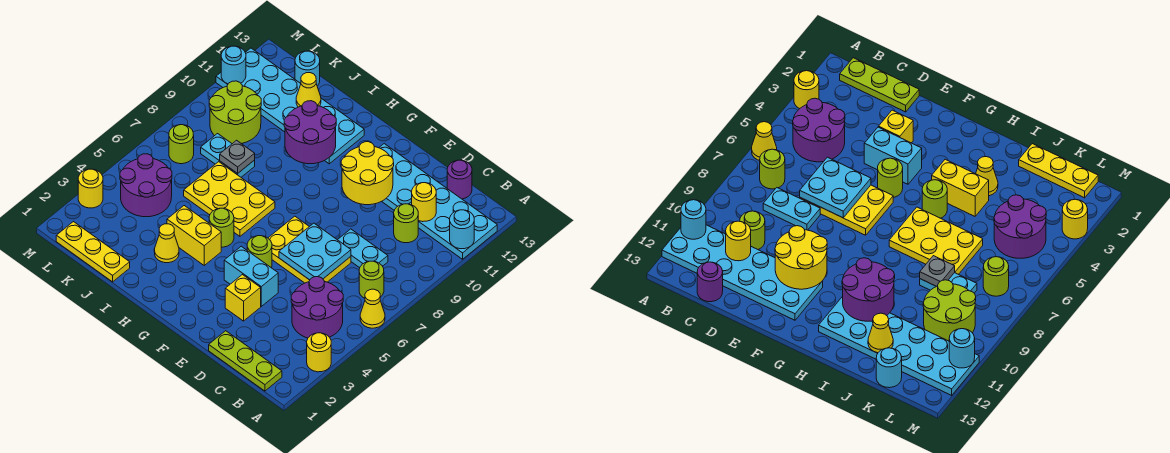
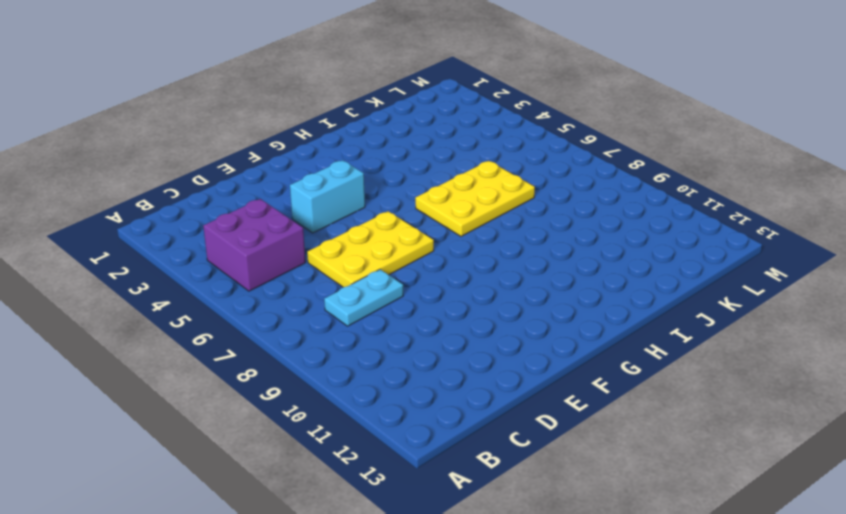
purple 2x2 brick [203,199,306,291] -> purple 2x2 round brick [291,277,343,338]
none -> yellow 1x1 round brick [307,333,331,372]
none -> yellow 1x1 cone [360,289,385,328]
none -> cyan 2x6 plate [379,144,497,259]
none -> lime 1x3 plate [209,331,282,391]

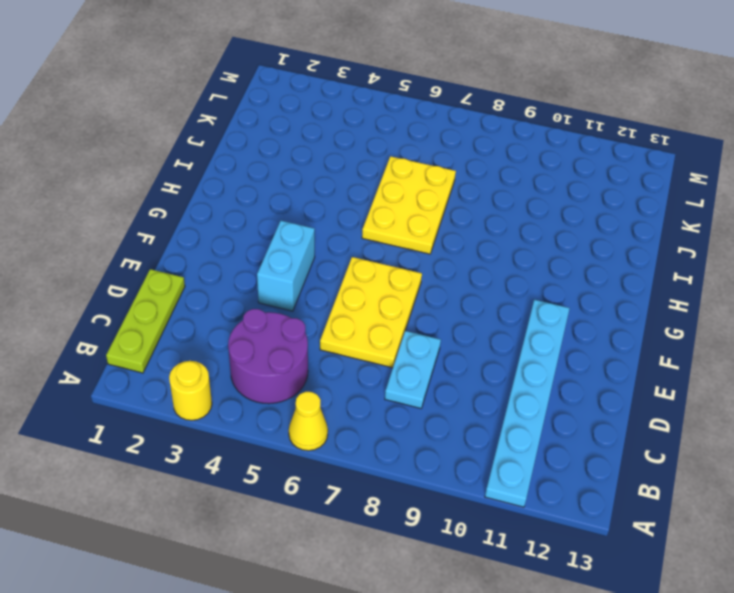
cyan 1x6 plate [485,300,570,507] -> cyan 2x6 plate [379,144,497,259]
none -> lime 1x1 round brick [359,261,384,298]
none -> lime 1x1 round brick [394,204,418,243]
none -> purple 1x1 round brick [447,160,472,199]
none -> yellow 1x1 brick [225,275,261,321]

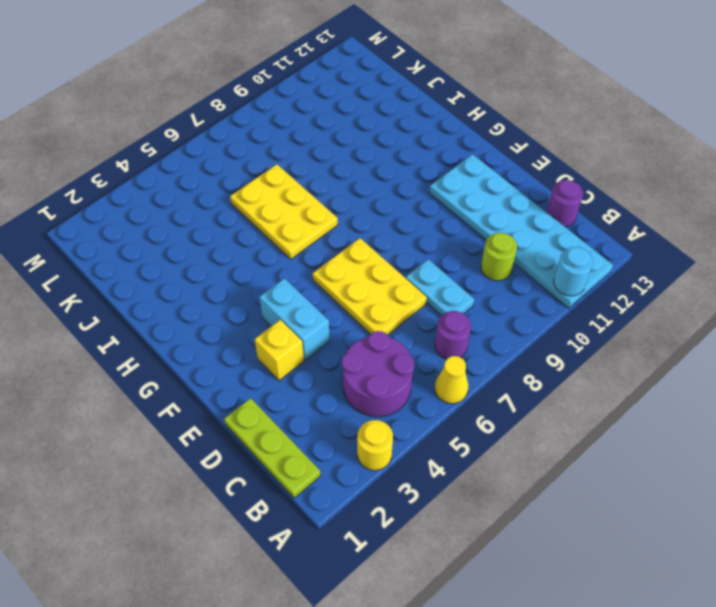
purple 1x1 round brick [435,311,471,359] -> lime 1x1 round brick [359,261,384,298]
none -> lime 1x1 round brick [247,236,272,268]
none -> yellow 1x2 brick [167,206,221,265]
none -> lime 1x1 round brick [209,208,234,247]
none -> cyan 2x6 plate [216,48,364,164]

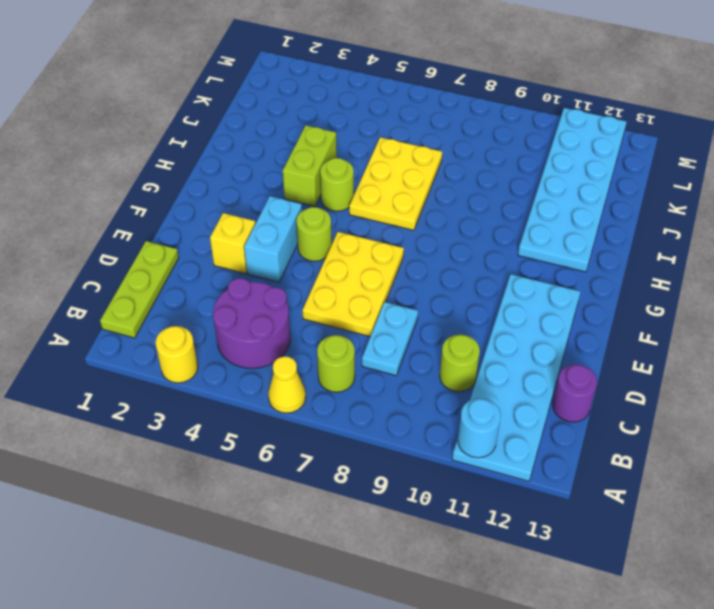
lime 1x2 brick [283,126,337,206] -> yellow 1x2 brick [167,206,221,265]
none -> yellow 1x1 cone [154,224,179,263]
none -> yellow 1x3 plate [56,222,130,282]
none -> cyan 1x2 plate [201,134,255,177]
none -> purple 2x2 round brick [120,154,172,217]

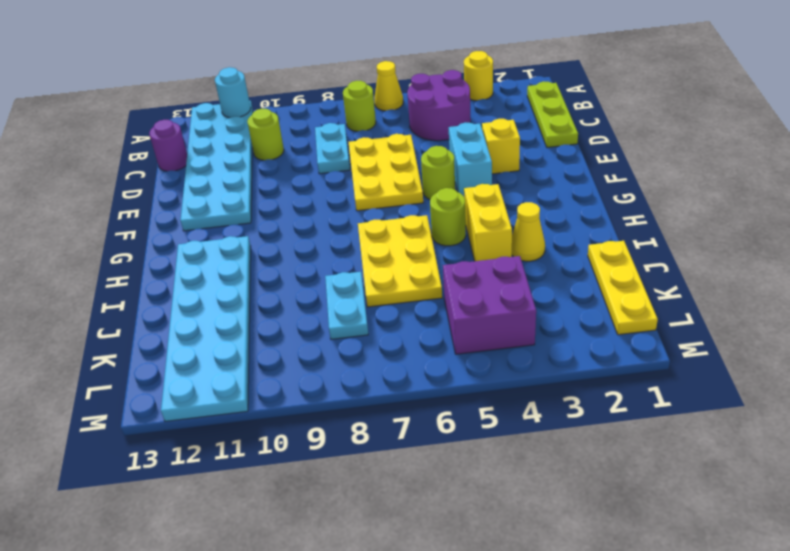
purple 2x2 brick [443,256,536,354] -> purple 2x2 round brick [120,154,172,217]
none -> lime 2x2 round brick [209,81,261,144]
none -> cyan 1x1 round brick [295,51,320,86]
none -> lime 1x1 round brick [169,125,194,164]
none -> yellow 1x1 round brick [78,169,103,208]

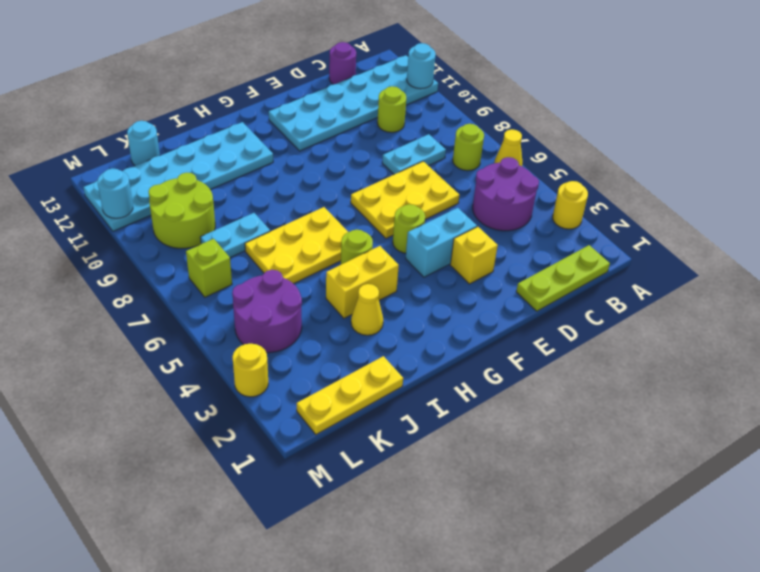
lime 1x1 brick [186,239,232,297] -> lime 1x1 round brick [169,125,194,164]
none -> yellow 1x1 round brick [412,183,436,222]
none -> cyan 2x2 plate [279,223,351,280]
none -> yellow 2x2 round brick [341,142,394,205]
none -> purple 2x2 round brick [284,101,336,164]

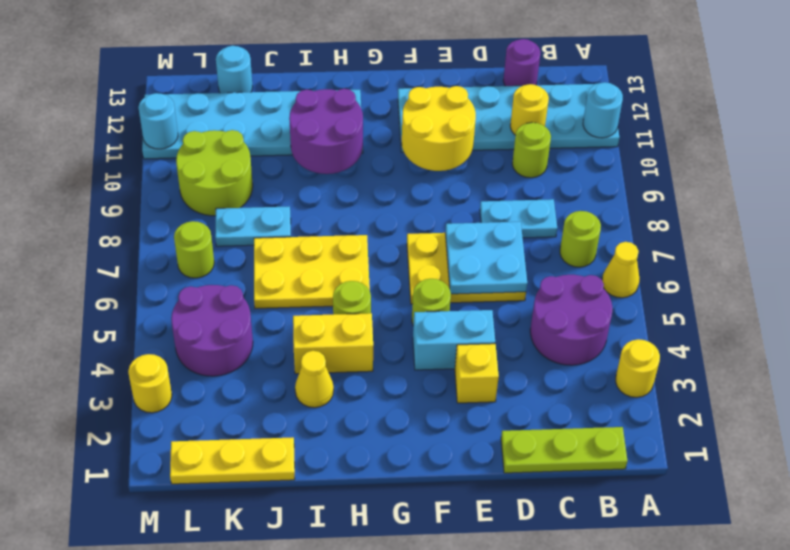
none -> grey 1x1 plate [220,140,255,173]
none -> yellow 1x1 cone [296,73,321,107]

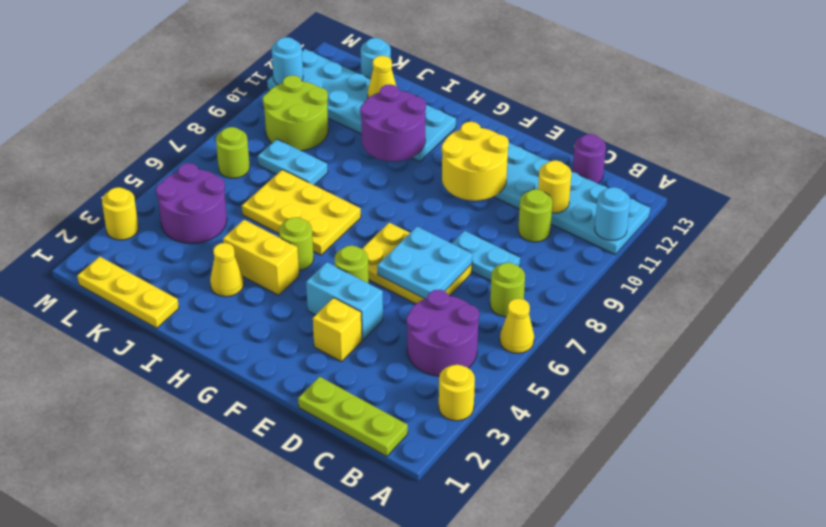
none -> grey 1x1 plate [220,140,255,173]

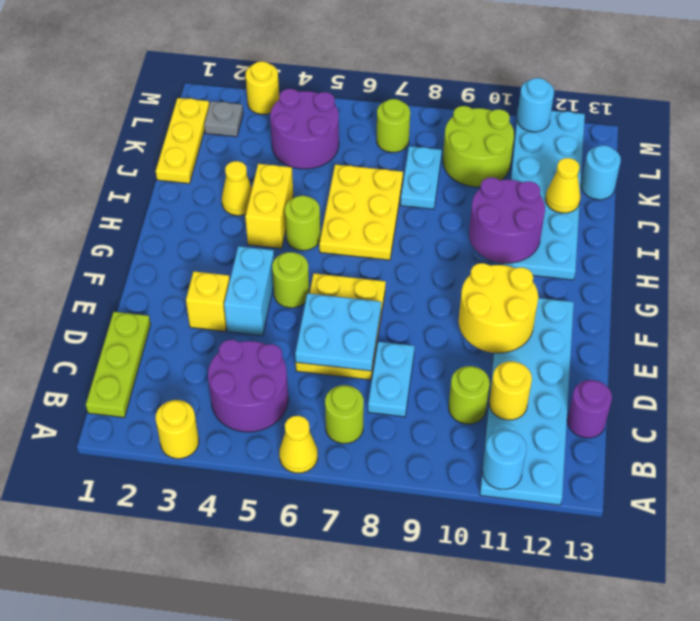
grey 1x1 plate [204,101,243,137] -> grey 1x1 plate moved to [220,140,255,173]

